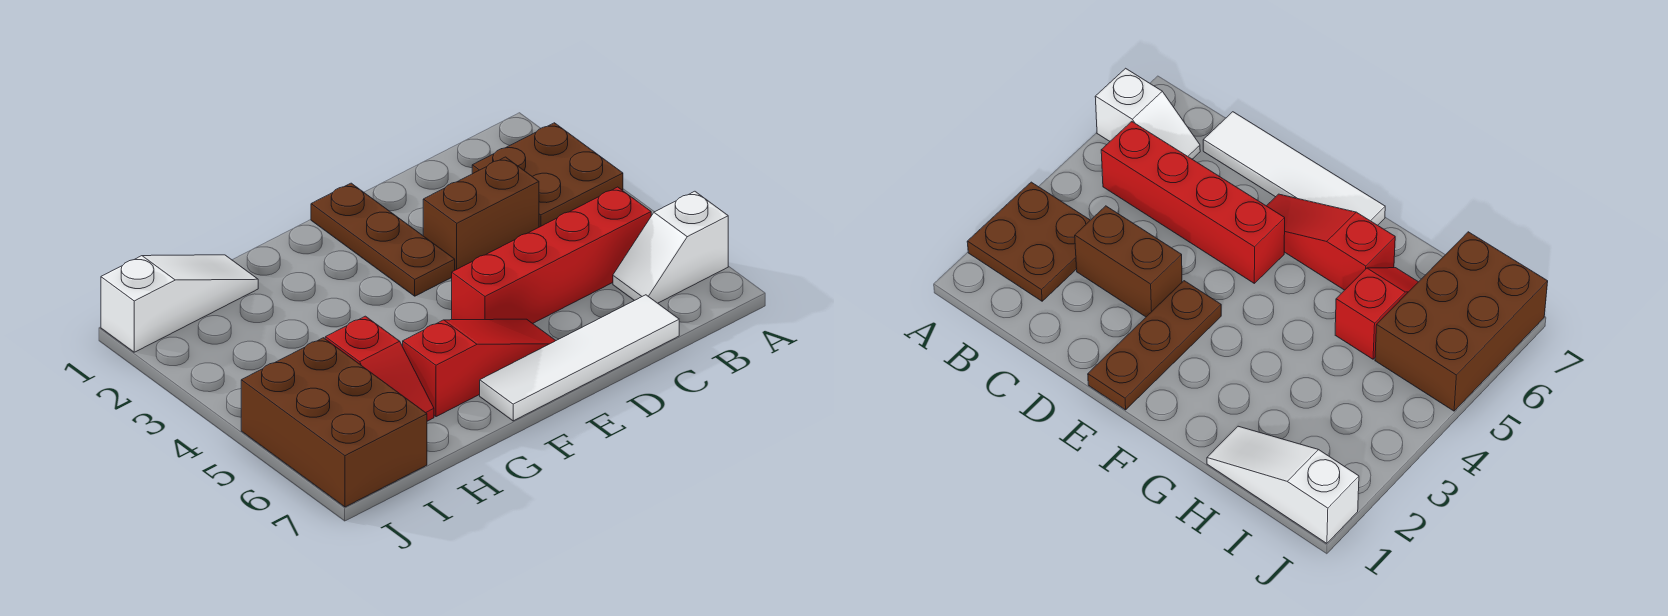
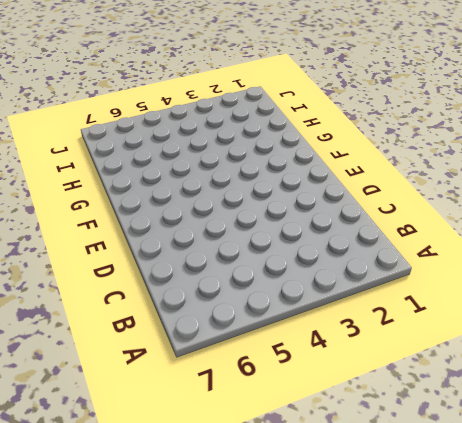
none -> brown 2x2 plate [472,123,623,227]
none -> white 1x2 slope [613,191,728,303]

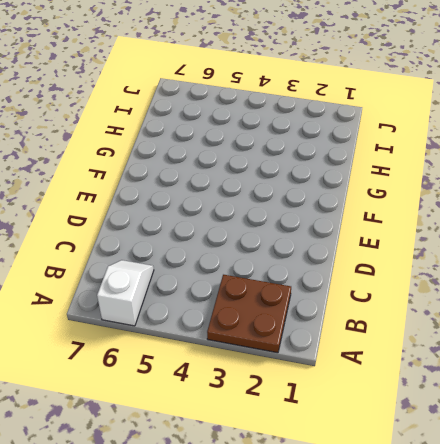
none -> red 1x4 brick [452,187,651,323]
none -> brown 1x2 brick [423,157,539,270]

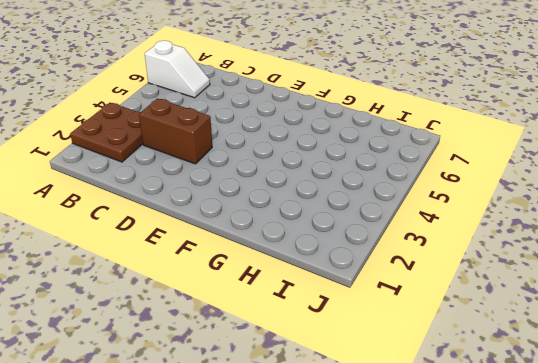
none -> red 1x4 brick [452,187,651,323]
none -> white 1x4 tile [480,295,679,421]

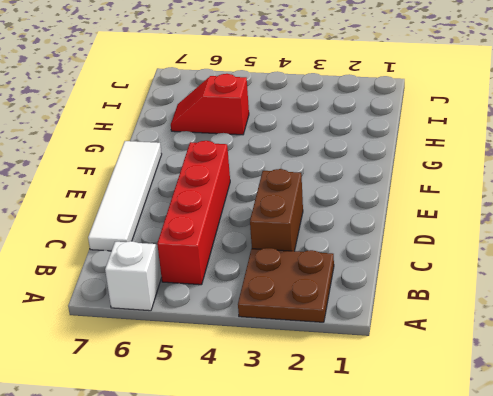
none -> brown 1x3 plate [311,183,455,296]
none -> red 1x3 slope [403,319,556,417]

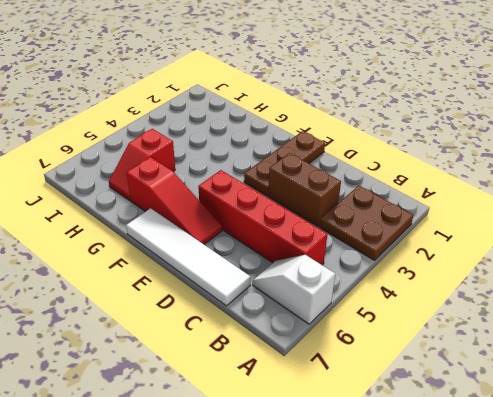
none -> white 1x3 slope [101,255,258,352]
none -> brown 2x3 brick [241,338,427,507]

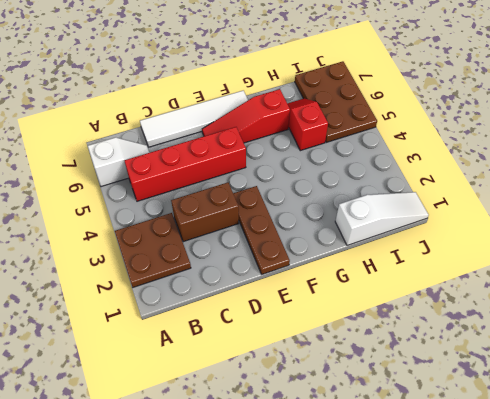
white 1x3 slope [335,192,429,245] -> white 1x3 slope turned to [101,255,258,352]
brown 2x3 plate [295,61,377,142] -> brown 2x3 brick [241,338,427,507]

